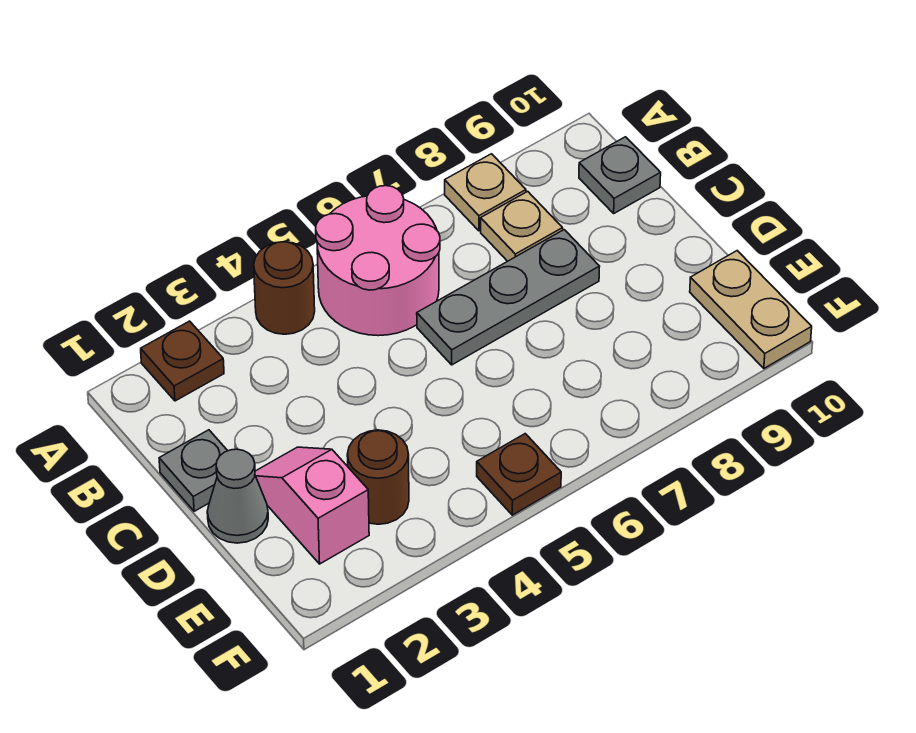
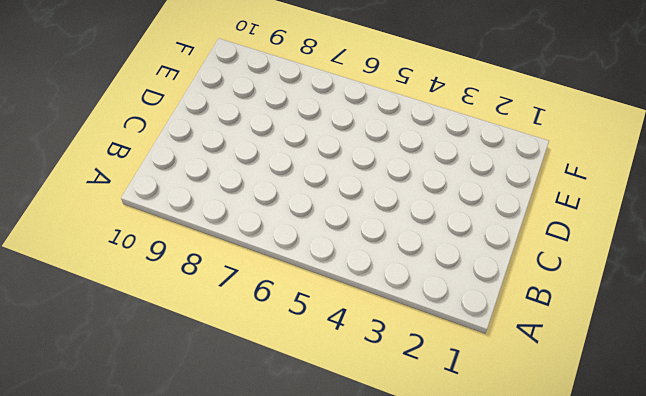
none -> brown 1x1 plate [141,321,224,401]
none -> brown 1x1 round brick [254,242,315,334]
none -> pink 2x2 round brick [316,186,440,336]

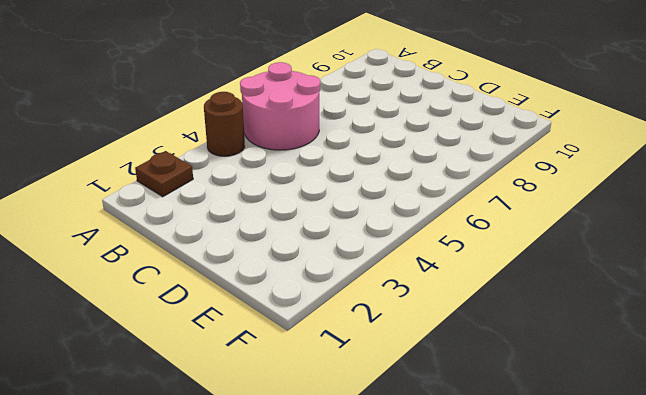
none -> tan 1x1 plate [445,154,526,231]
none -> tan 1x1 plate [481,191,563,261]
none -> grey 1x1 plate [579,137,661,213]

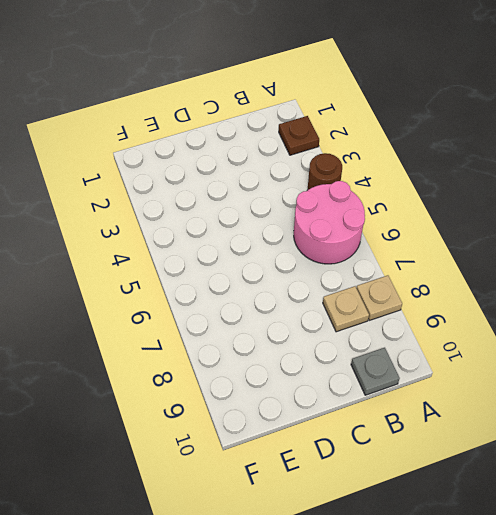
none -> grey 1x1 plate [159,430,228,511]
none -> grey 1x3 plate [417,230,600,365]
none -> grey 1x1 cone [207,449,268,543]

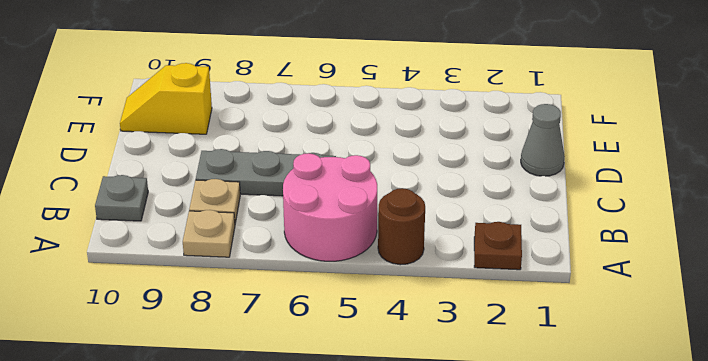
yellow 1x2 slope [120,63,212,134] -> tan 1x2 plate [690,251,812,368]
none -> grey 1x1 plate [159,430,228,511]
none -> pink 1x2 slope [255,447,369,564]
none -> brown 1x1 round brick [347,430,409,524]

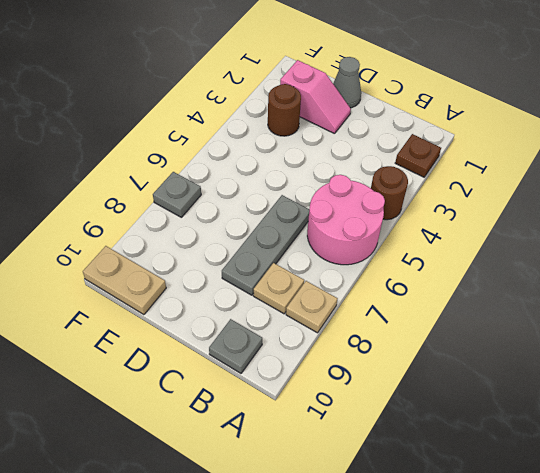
grey 1x1 plate [153,172,201,217] -> grey 1x1 plate moved to [159,430,228,511]
none -> brown 1x1 plate [477,434,561,515]

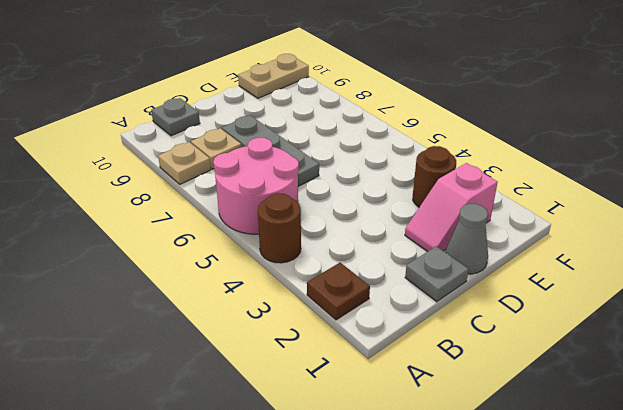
none -> brown 1x1 plate [477,434,561,515]

